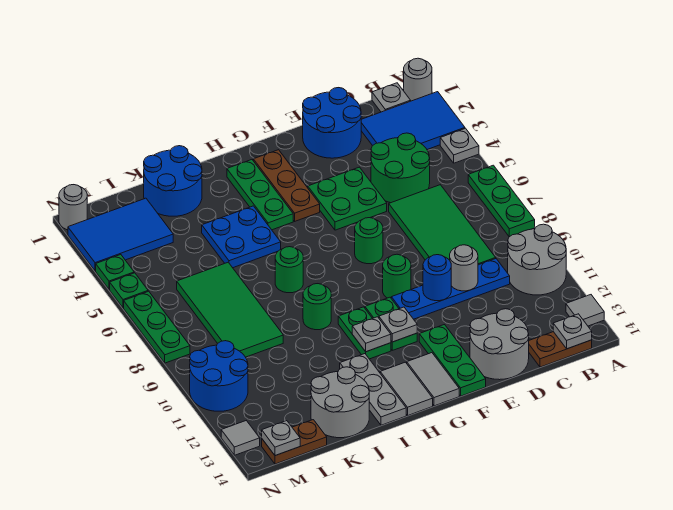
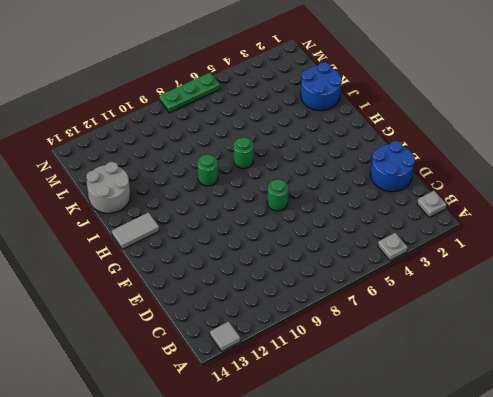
none -> grey 1x1 round brick [404,58,432,101]
none -> blue 2x3 tile [361,92,465,149]
none -> green 1x3 plate [468,165,535,237]
none -> grey 2x2 round brick [508,224,566,295]

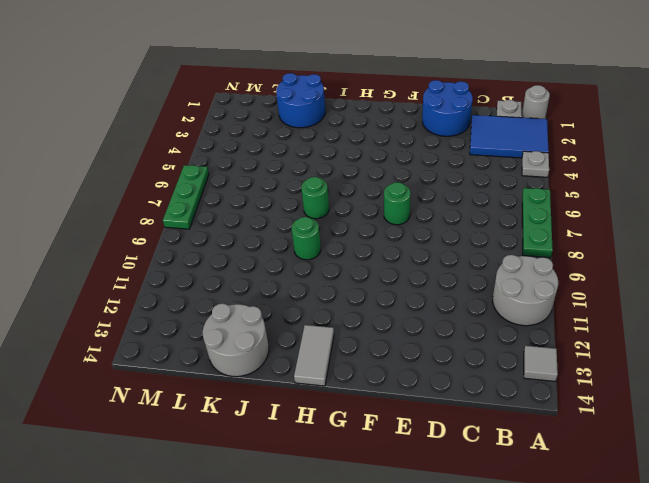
none -> brown 1x2 plate [529,332,592,367]
none -> green 2x2 round brick [371,133,430,203]
none -> green 2x4 tile [389,185,496,265]
none -> blue 1x4 plate [391,259,510,319]

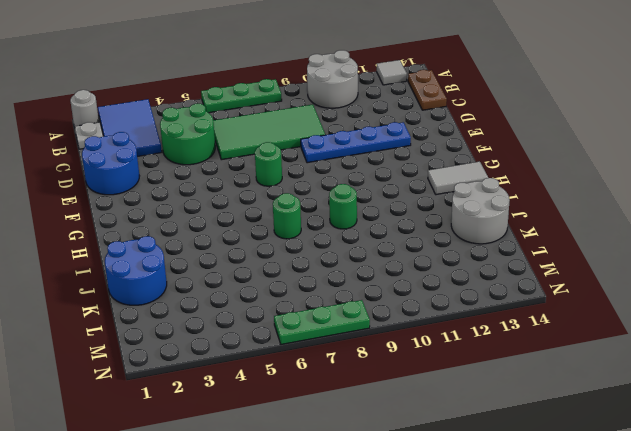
blue 1x4 plate [301,122,411,163] -> blue 1x4 plate turned to [391,259,510,319]
none -> grey 1x1 plate [440,128,479,163]
none -> grey 2x2 round brick [470,309,529,380]
none -> green 2x2 plate [308,167,387,230]
none -> green 1x1 round brick [383,254,411,298]

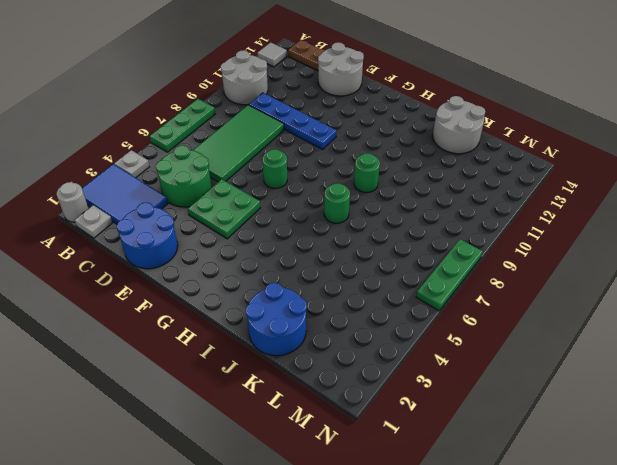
none -> green 1x1 round brick [383,254,411,298]
none -> green 1x3 plate [419,325,486,396]
none -> brown 1x3 plate [253,150,320,221]
none -> green 1x2 plate [365,297,417,350]

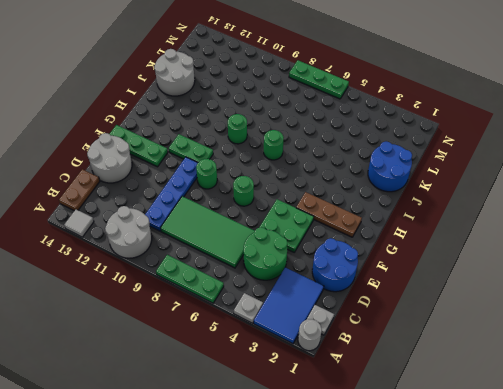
none -> grey 1x2 tile [407,353,459,406]
none -> green 1x3 plate [227,160,293,230]
none -> green 1x2 plate [338,307,391,359]
none -> grey 1x2 tile [380,362,433,415]

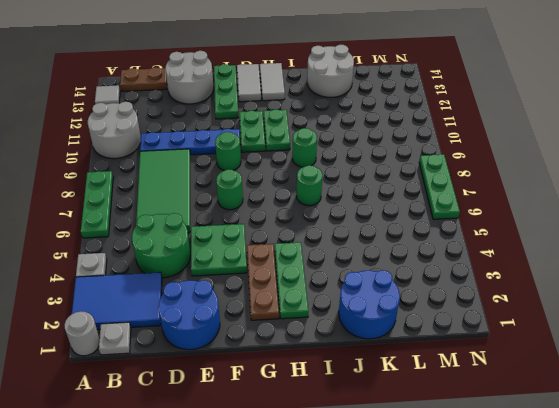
none -> blue 2x2 plate [202,206,281,268]
none -> grey 1x3 plate [340,354,406,425]
none -> green 2x4 tile [177,262,283,357]
none -> blue 2x3 tile [68,198,173,271]

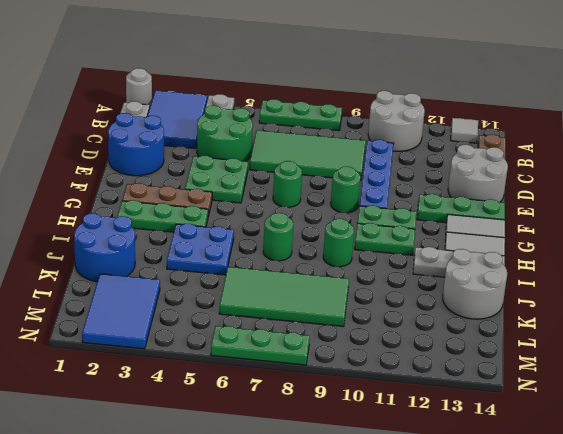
none -> brown 1x2 plate [262,420,327,464]
none -> blue 2x2 round brick [190,341,248,411]
none -> grey 1x1 round brick [59,185,87,230]
none -> green 1x1 plate [96,255,134,289]

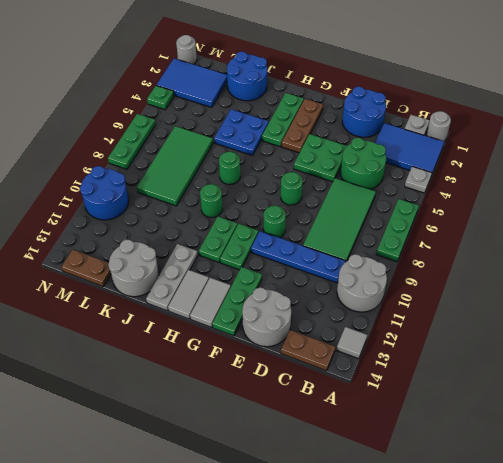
none -> green 1x1 plate [110,273,148,308]
none -> grey 1x1 tile [221,421,260,455]
none -> grey 1x1 plate [553,314,592,349]
none -> grey 1x1 round brick [450,245,478,291]

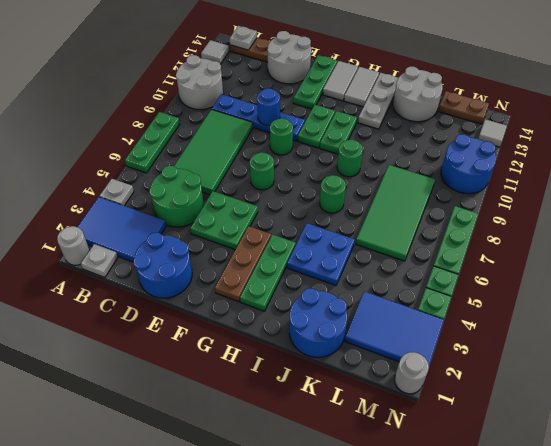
none -> grey 1x1 round brick [450,245,478,291]
none -> grey 1x1 plate [379,307,417,342]
none -> grey 1x1 plate [352,317,391,352]
none -> grey 1x1 plate [262,421,300,456]

